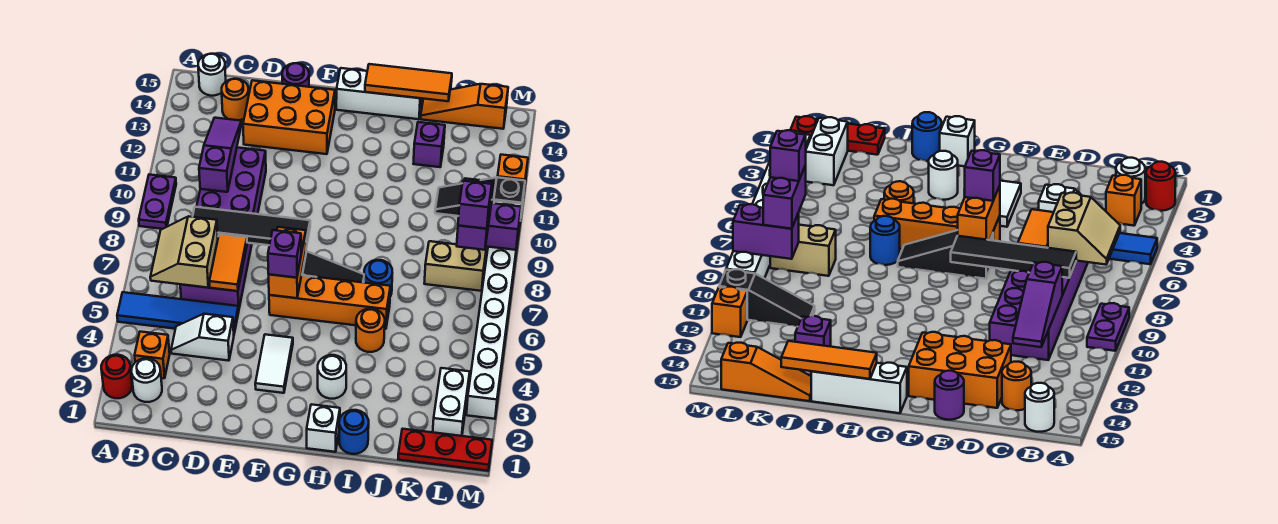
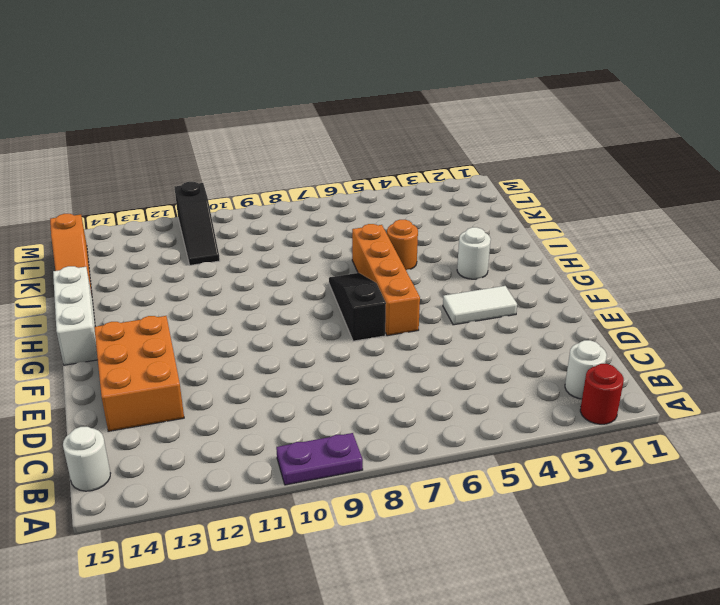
none -> blue 1x4 tile [117,292,239,333]
none -> orange 1x1 brick [135,332,170,378]
none -> white 1x2 slope [171,314,234,361]
none -> purple 2x6 brick [180,147,266,311]

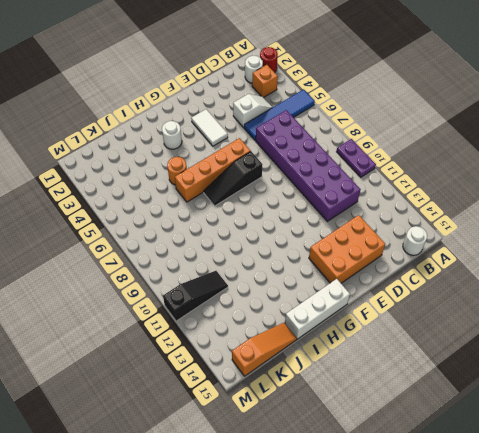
none -> orange 1x1 round brick [222,79,249,120]
none -> purple 1x1 round brick [282,63,309,87]
none -> white 1x1 brick [307,404,340,452]
none -> blue 1x1 round brick [339,410,369,454]

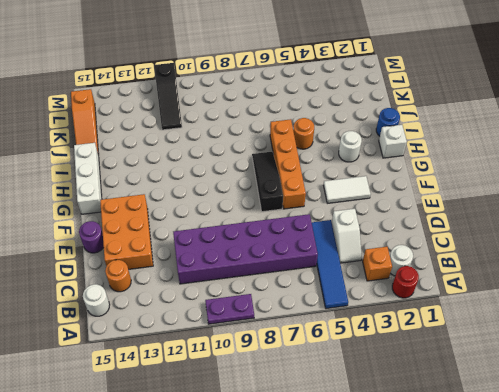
none -> blue 1x1 round brick [364,260,392,297]
none -> purple 1x1 brick [413,122,445,167]
none -> red 1x3 plate [398,429,492,471]
none -> tan 1x2 brick [424,241,486,291]

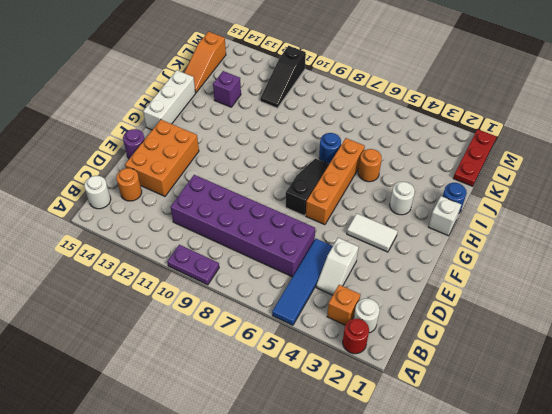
none -> tan 1x2 brick [424,241,486,291]
none -> white 1x2 brick [433,368,470,436]
none -> white 1x8 brick [466,201,522,419]
none -> orange 1x1 brick [498,155,528,189]

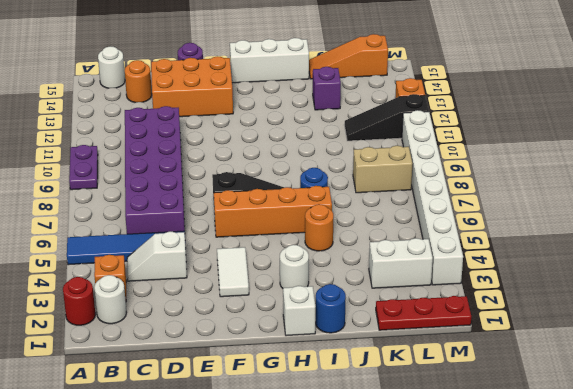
white 1x2 brick [369,238,433,288] -> white 1x2 brick turned to [433,368,470,436]
none -> tan 2x2 slope [150,216,218,288]
none -> black 1x4 tile [193,207,310,248]
none -> purple 1x3 slope [199,118,241,192]
none -> orange 1x2 tile [209,234,247,291]

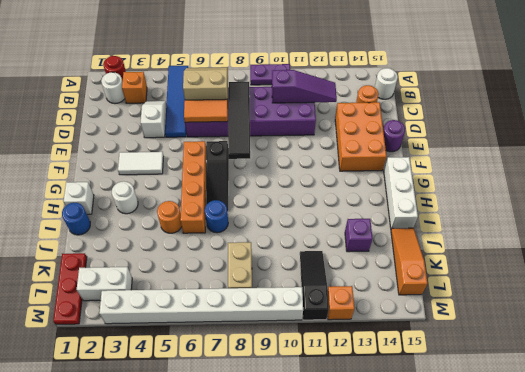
none -> orange 1x2 brick [269,227,306,298]
none -> orange 1x3 tile [365,64,452,101]
none -> purple 1x2 brick [486,203,521,250]
none -> purple 1x1 brick [268,230,301,278]

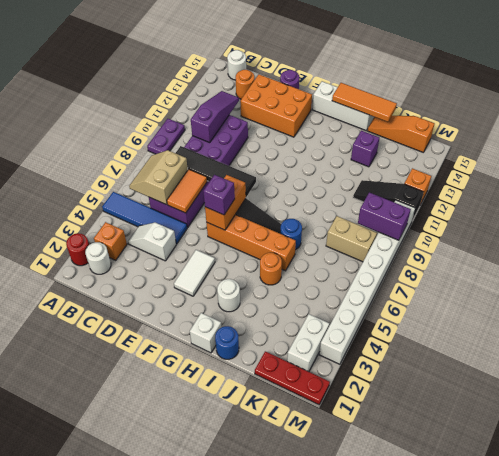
none -> purple 1x2 brick [457,178,493,250]
none -> purple 1x1 brick [458,181,492,229]

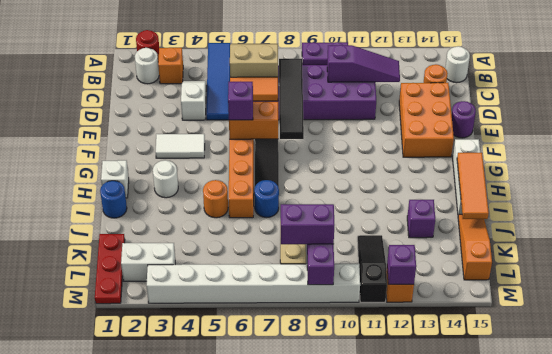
purple 1x1 brick [387,245,416,284] -> purple 1x1 brick moved to [458,181,492,229]

